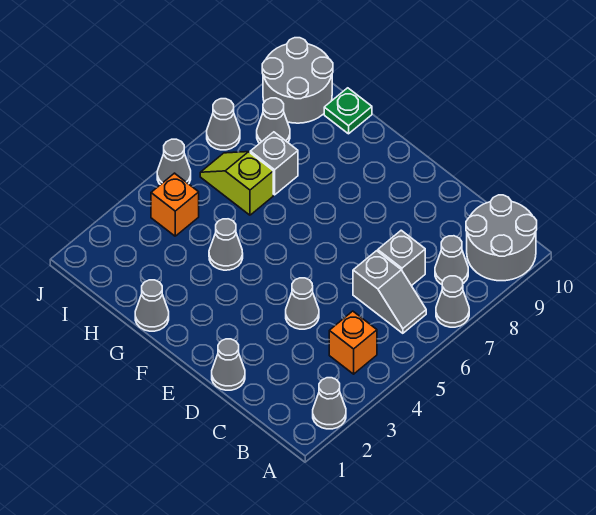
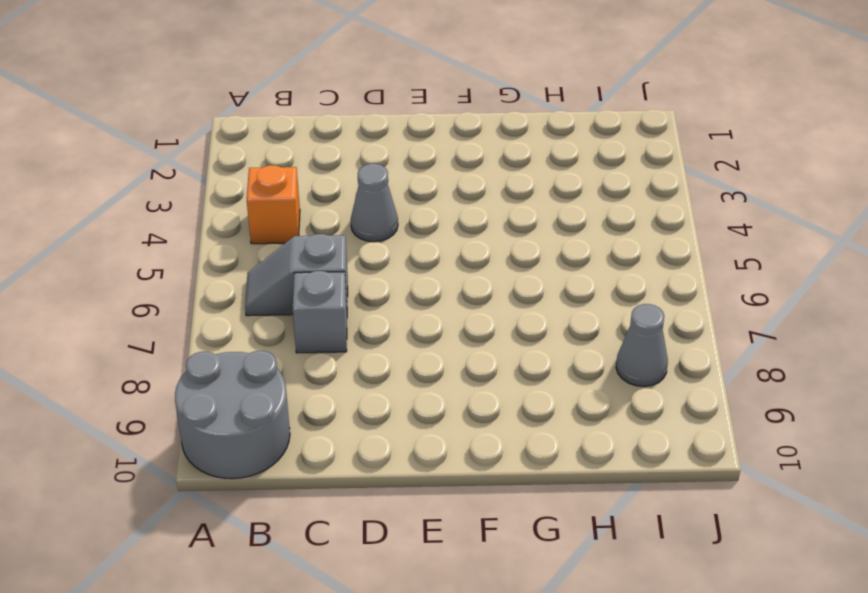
none -> grey 1x1 cone [313,378,346,429]
none -> grey 1x1 cone [436,276,469,327]
none -> grey 1x1 cone [435,236,468,284]

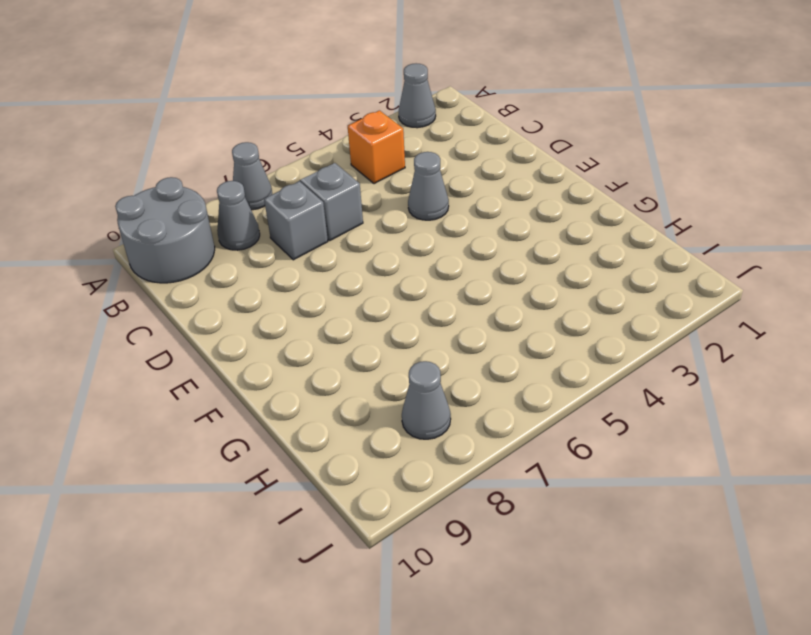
none -> grey 1x1 cone [212,339,245,390]
none -> grey 1x1 cone [135,280,169,331]
none -> grey 1x1 cone [209,219,243,270]

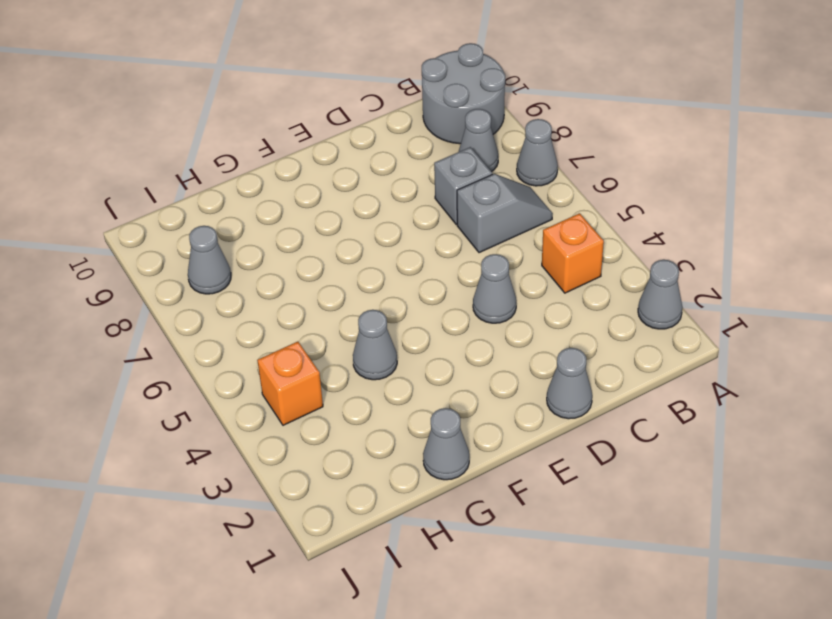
none -> lime 1x2 slope [200,152,273,215]
none -> grey 1x1 brick [250,132,298,195]
none -> green 1x1 plate [324,88,372,134]

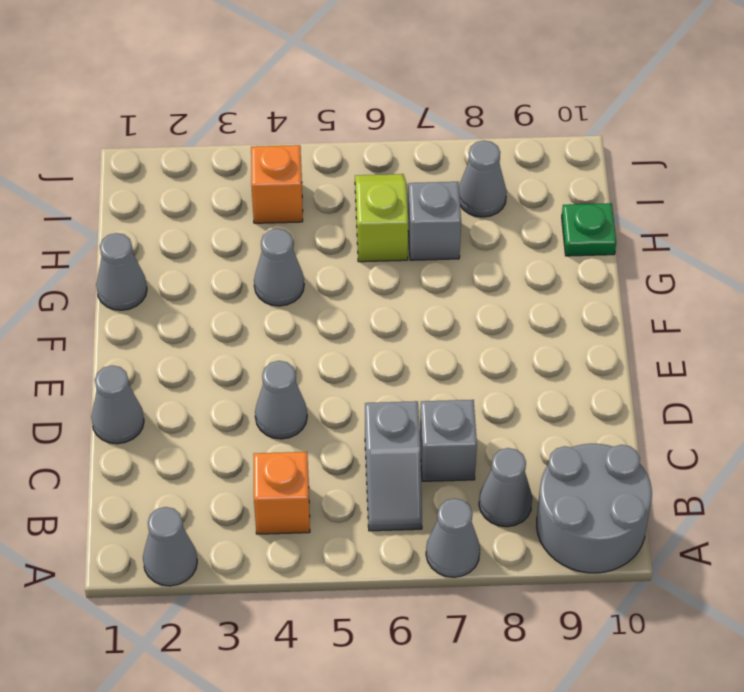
none -> grey 2x2 round brick [262,38,333,123]
none -> grey 1x1 cone [157,139,191,185]
none -> grey 1x1 cone [207,99,240,150]

